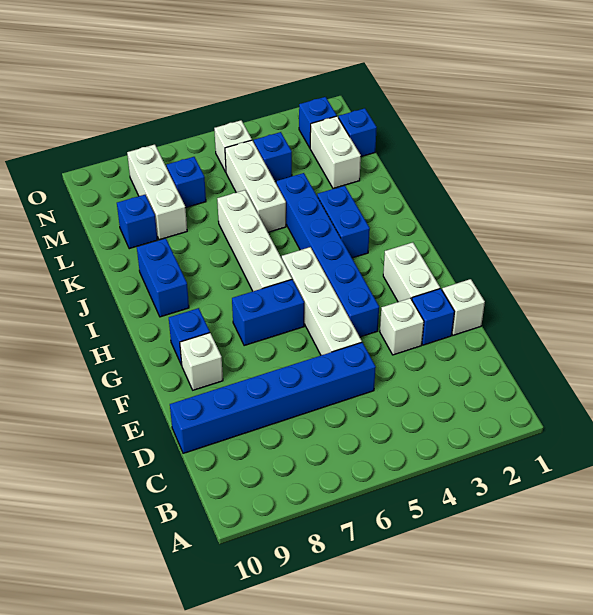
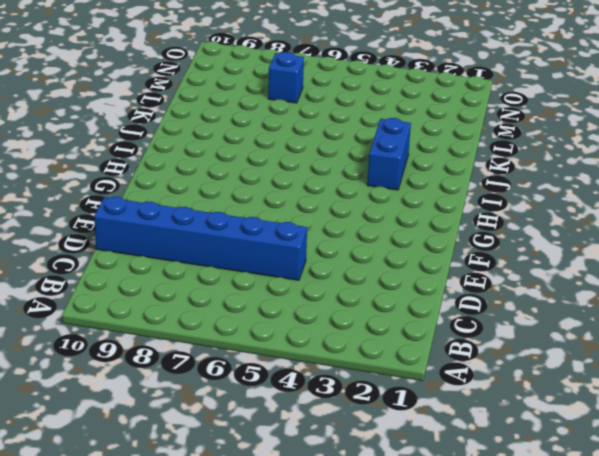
none -> white 1x1 brick [442,279,485,335]
none -> blue 1x1 brick [412,289,455,345]
none -> white 1x1 brick [380,298,424,355]

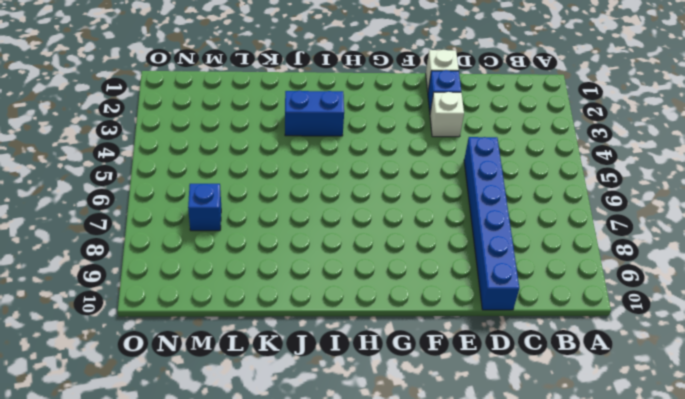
none -> white 1x4 brick [282,247,362,355]
none -> white 1x2 brick [383,242,440,302]
none -> blue 1x6 brick [276,173,379,337]

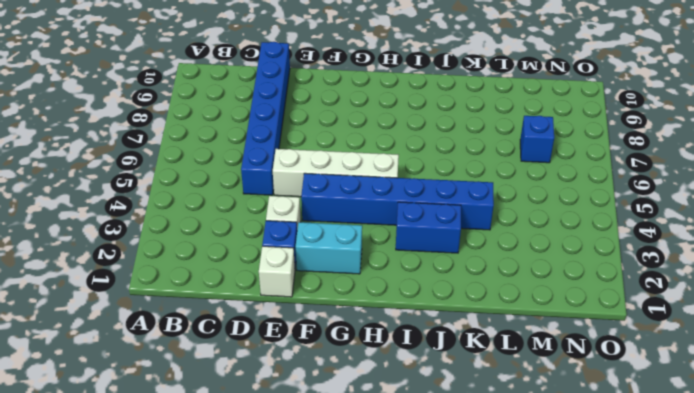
cyan 1x2 brick [296,222,362,274] -> white 1x2 brick [383,242,440,302]
none -> white 1x1 brick [180,333,223,390]
none -> blue 1x2 brick [232,280,304,346]
none -> blue 1x1 brick [169,308,210,365]

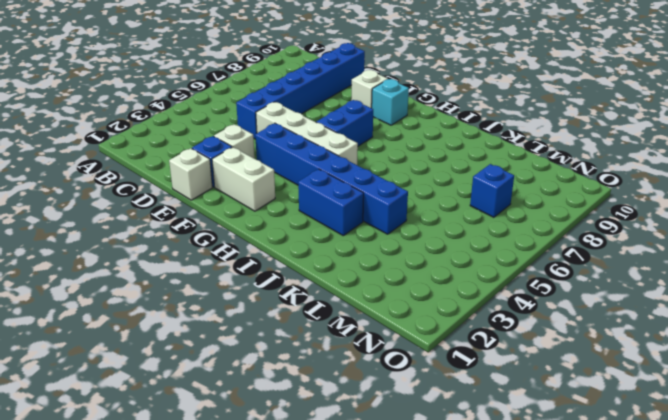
cyan 1x1 brick [372,79,409,125] -> blue 1x1 brick [169,308,210,365]
none -> white 1x4 brick [217,190,292,291]
none -> blue 1x2 brick [137,238,189,317]
none -> white 1x3 brick [225,140,286,232]

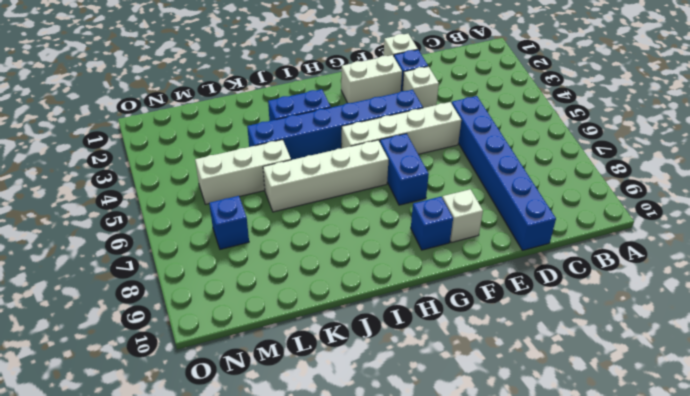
none -> blue 1x2 brick [137,238,189,317]
none -> white 1x2 brick [310,116,361,189]
none -> white 1x3 brick [127,144,187,240]

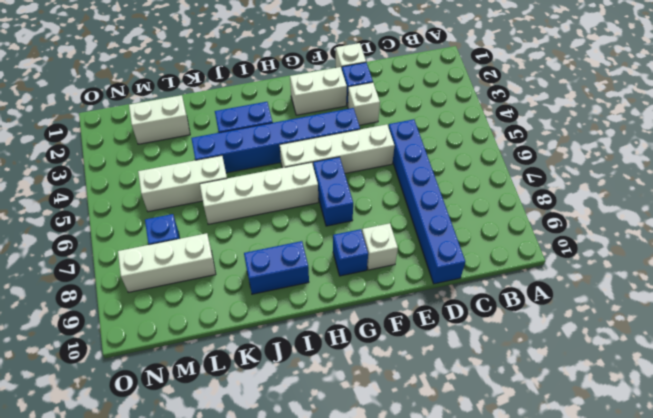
none -> blue 1x1 brick [117,195,158,249]
none -> blue 1x1 brick [339,108,377,157]
none -> blue 1x1 brick [254,132,292,182]

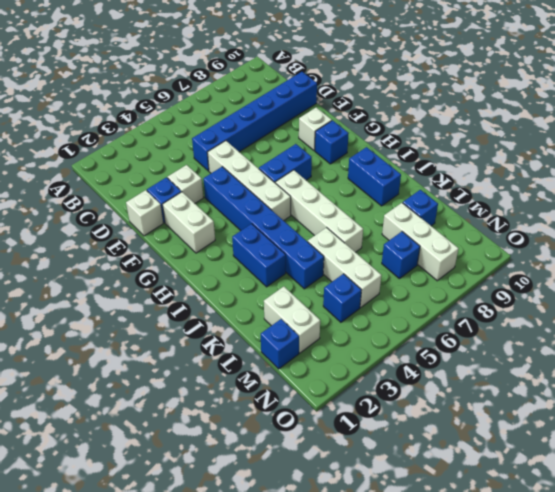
none -> blue 1x1 brick [299,97,337,148]
none -> white 1x1 brick [214,120,252,172]

